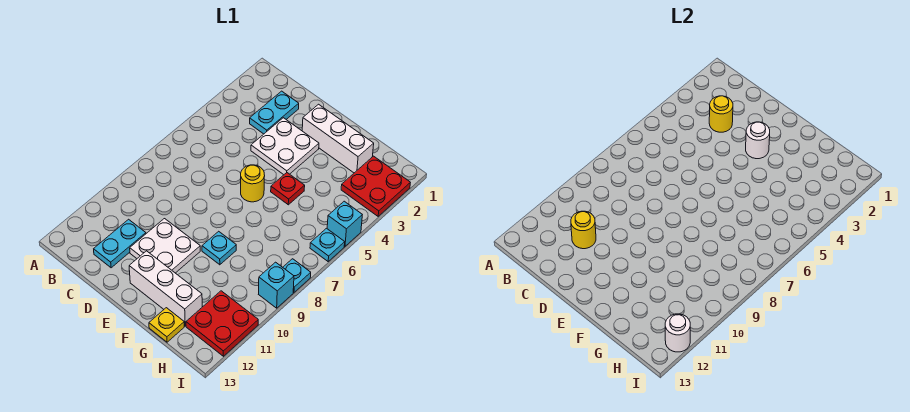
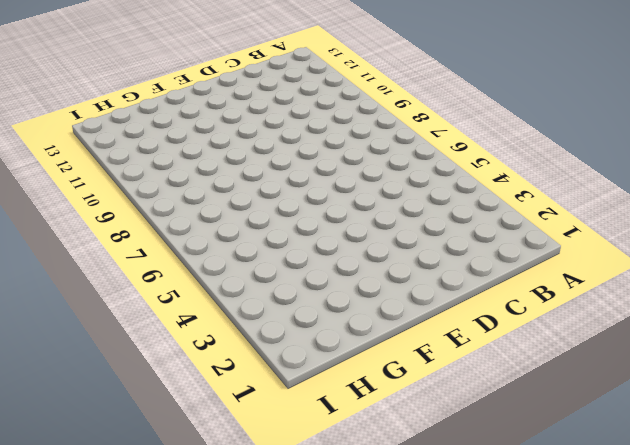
none -> cyan 1x2 plate [250,91,299,134]
none -> cyan 1x2 plate [94,219,146,268]
none -> white 2x2 plate [251,118,319,175]

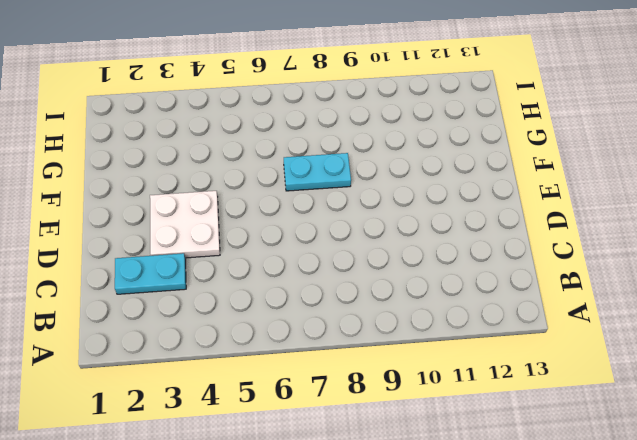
cyan 1x2 plate [284,153,351,191] -> cyan 1x2 plate moved to [94,219,146,268]
none -> white 2x2 plate [130,219,200,273]
none -> white 1x3 brick [302,104,374,173]
none -> yellow 1x1 round brick [241,165,265,202]

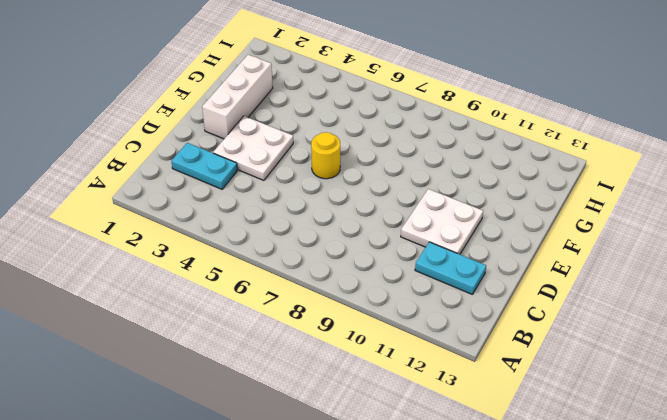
none -> white 1x3 brick [129,251,202,326]
none -> red 1x1 plate [271,173,305,205]
none -> cyan 1x1 plate [202,231,236,265]

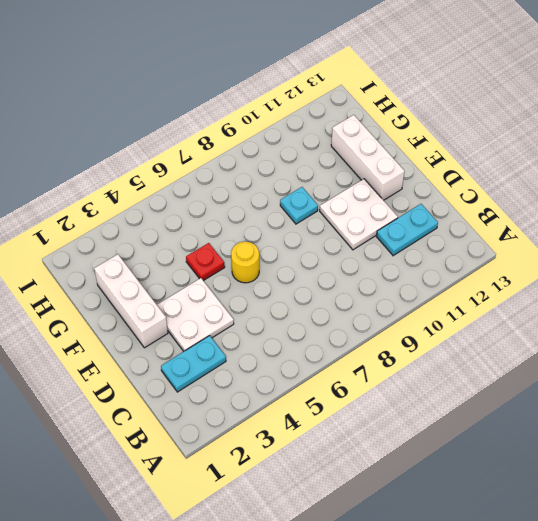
none -> yellow 1x1 plate [149,308,184,342]
none -> red 2x2 plate [341,156,410,216]
none -> red 2x2 plate [186,291,258,356]

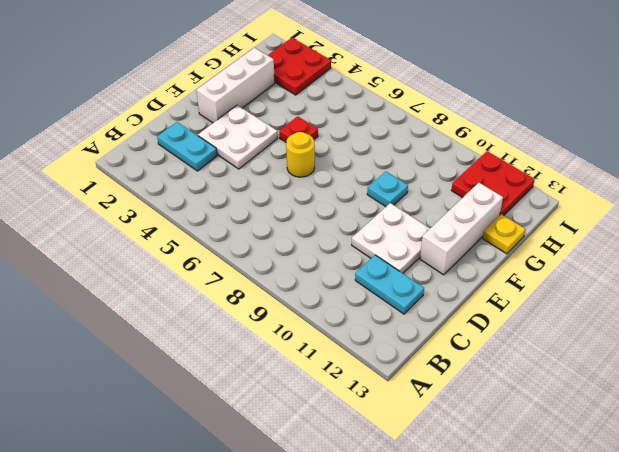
none -> cyan 1x1 brick [327,201,362,246]
none -> cyan 1x1 plate [310,228,345,261]
none -> cyan 1x1 plate [283,259,311,292]

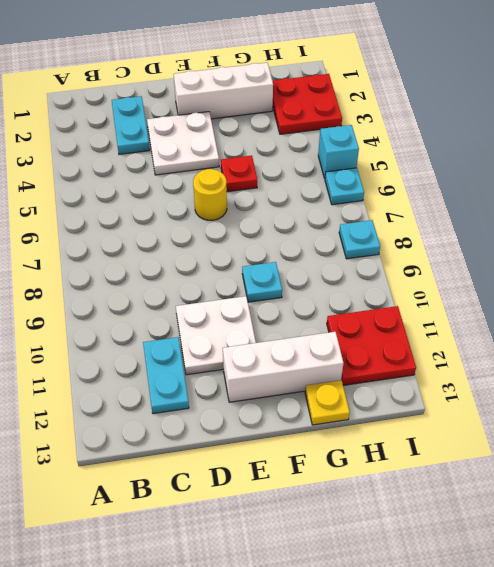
none -> cyan 1x1 brick [259,262,294,308]
none -> yellow 1x1 round brick [709,96,733,132]
none -> yellow 1x1 round brick [571,211,596,249]

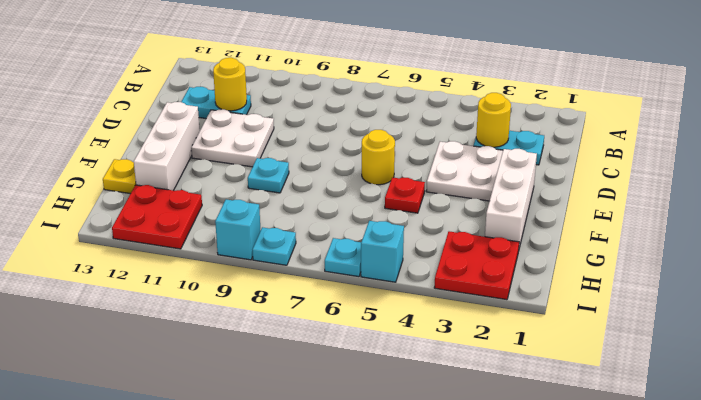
none -> white 1x1 round brick [746,122,770,159]
none -> white 1x1 round brick [665,314,690,352]

